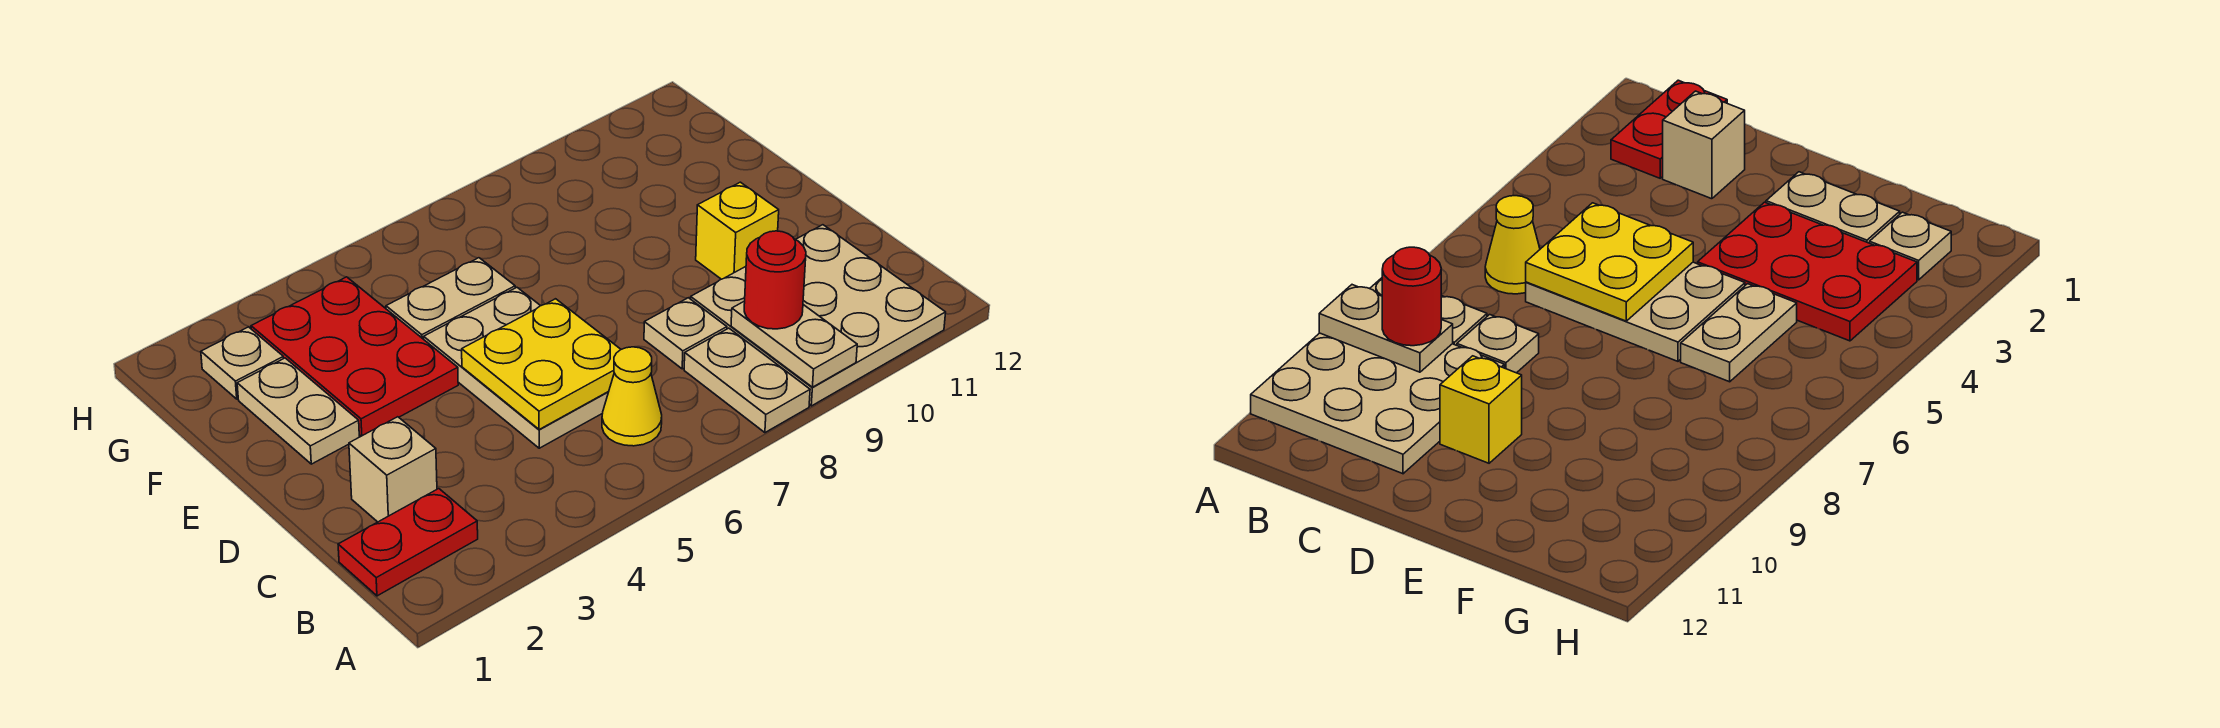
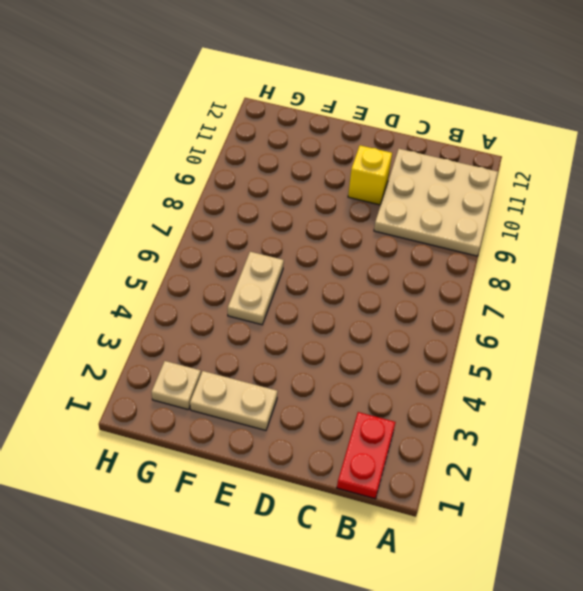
none -> tan 1x2 plate [684,328,810,433]
none -> yellow 1x1 cone [602,347,662,446]
none -> tan 1x1 brick [349,417,437,522]

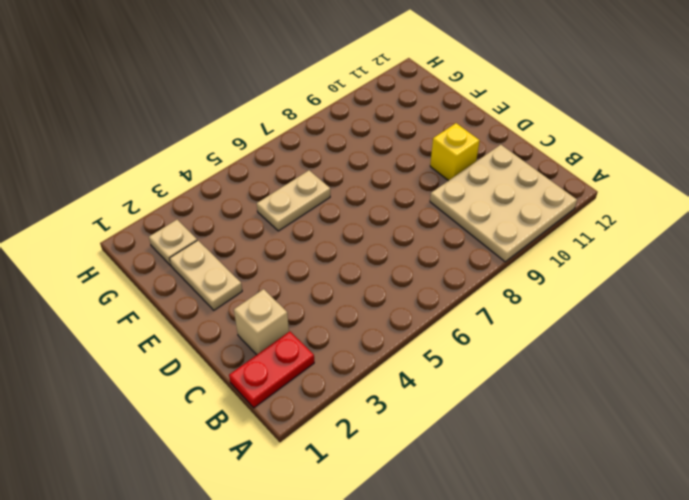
none -> tan 1x2 plate [684,328,810,433]
none -> yellow 1x1 cone [602,347,662,446]
none -> tan 2x3 plate [424,287,608,448]

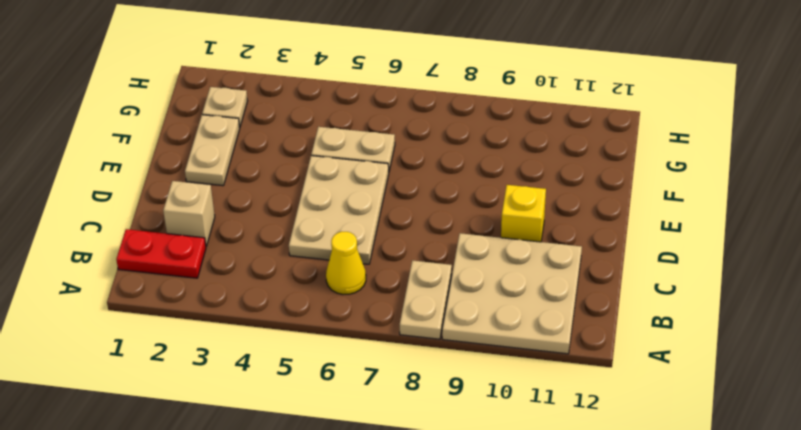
none -> tan 1x1 plate [644,298,727,369]
none -> red 2x3 plate [251,277,458,436]
none -> tan 1x2 plate [731,301,857,387]

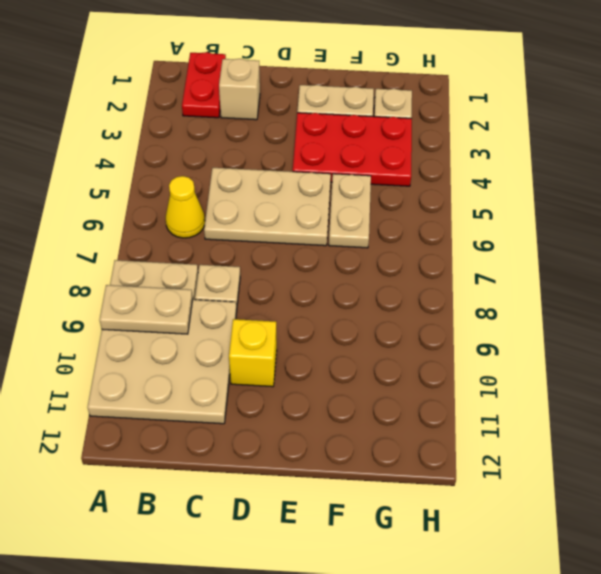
none -> yellow 2x2 plate [462,299,621,430]
none -> red 1x1 round brick [744,231,806,329]

